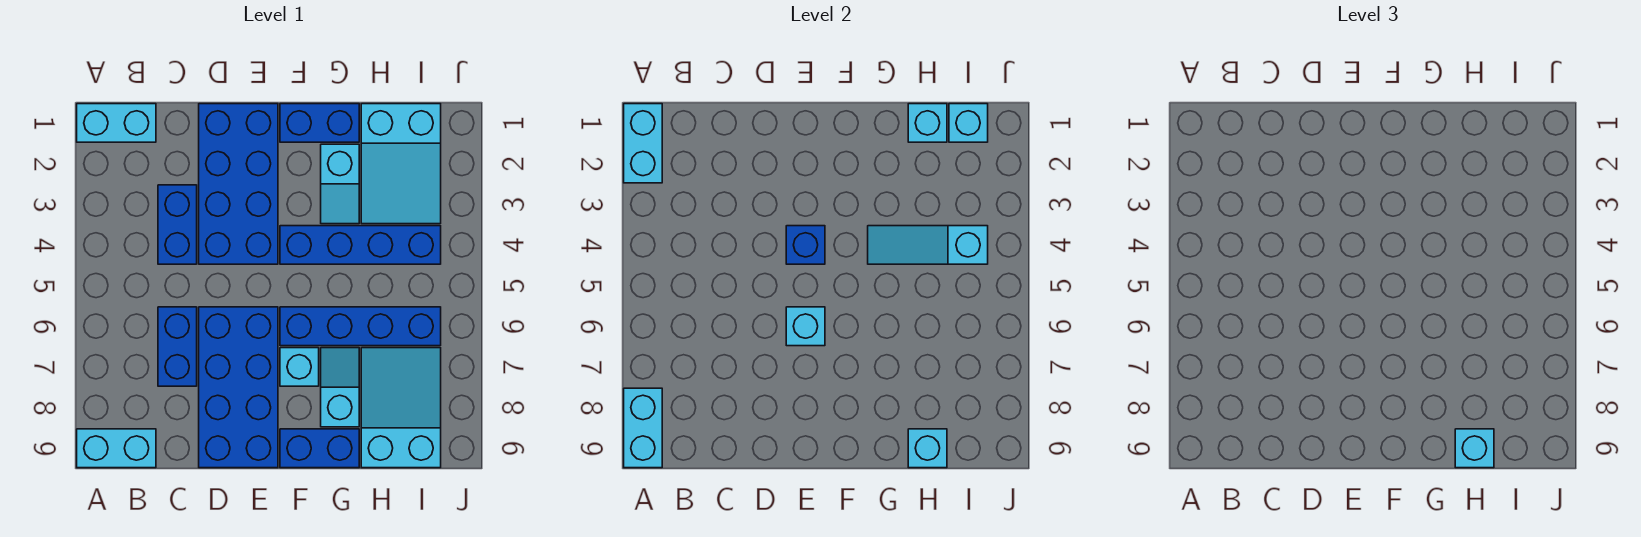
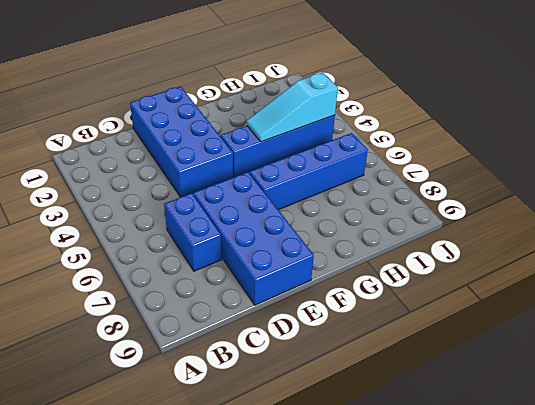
none -> cyan 1x2 brick [77,104,156,142]
none -> cyan 1x2 brick [77,429,156,468]
none -> blue 1x2 brick [158,185,197,264]

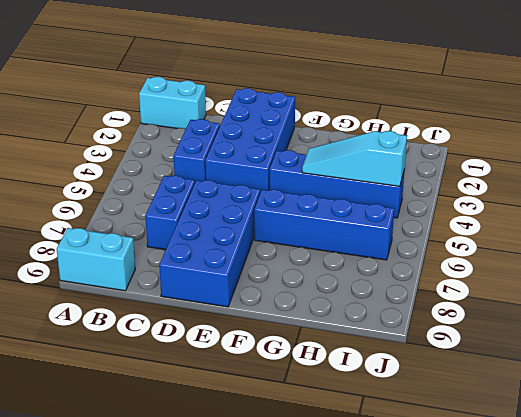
none -> blue 1x2 brick [280,104,359,142]
none -> cyan 1x1 brick [280,348,319,386]
none -> blue 1x2 brick [280,429,359,468]

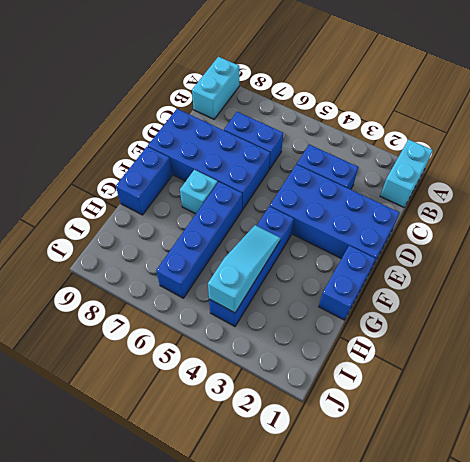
none -> cyan 1x2 slope [321,144,359,224]
none -> cyan 1x2 slope [321,348,359,427]
none -> cyan 2x3 slope [361,104,441,224]

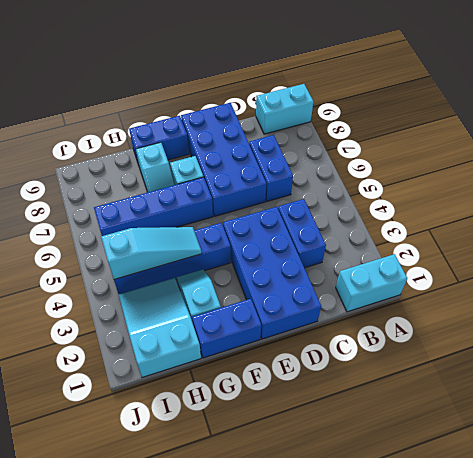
none -> cyan 2x3 slope [361,348,441,468]
none -> cyan 1x2 brick [624,104,662,183]
none -> cyan 1x2 brick [624,388,662,468]

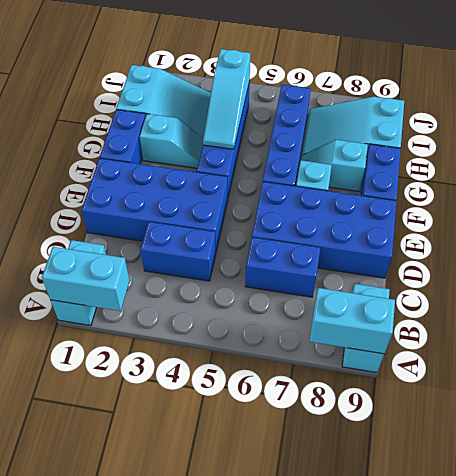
none -> blue 1x1 brick [786,226,825,264]
none -> cyan 1x1 brick [786,307,825,346]
none -> cyan 1x1 brick [908,104,947,142]

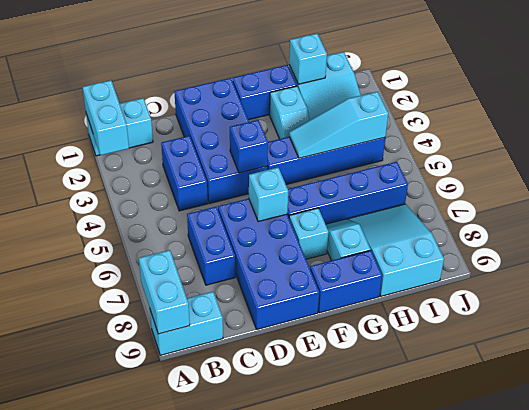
none -> cyan 1x1 brick [908,429,947,468]
none -> cyan 1x1 brick [949,104,988,142]
none -> cyan 1x1 brick [1455,429,1494,468]

